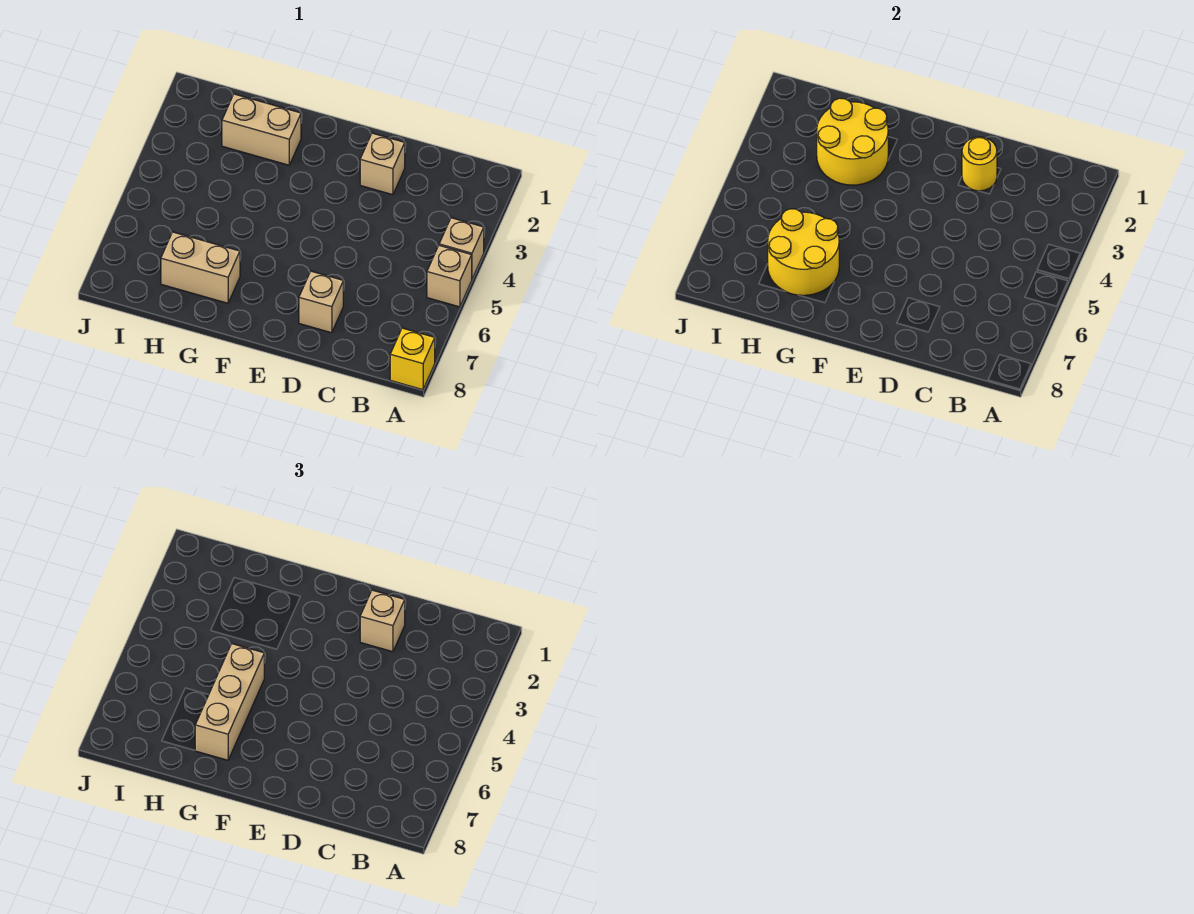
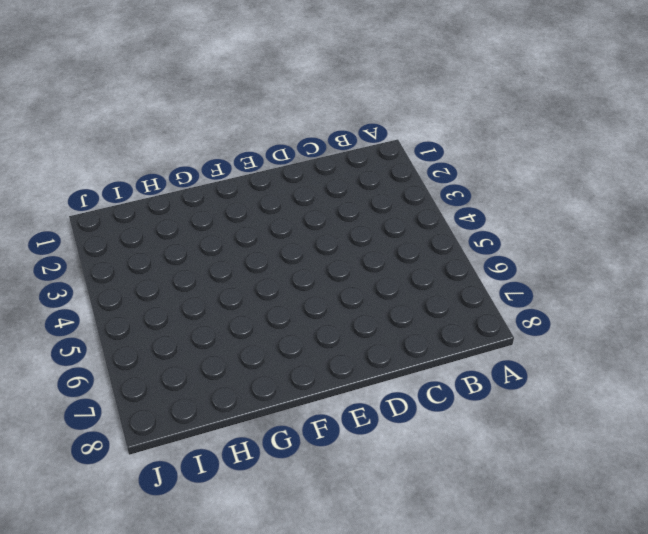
none -> tan 1x1 brick [439,218,484,279]
none -> tan 1x1 brick [427,245,472,307]
none -> yellow 1x1 brick [390,328,435,390]

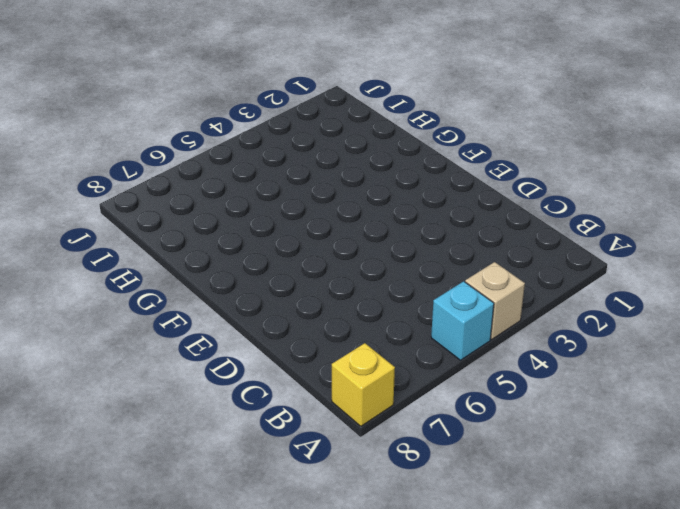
cyan 1x1 brick [431,281,494,360] -> tan 1x1 brick [427,245,472,307]
none -> tan 1x1 brick [360,133,405,195]
none -> tan 1x1 brick [299,271,343,333]
none -> tan 1x2 brick [222,94,301,165]

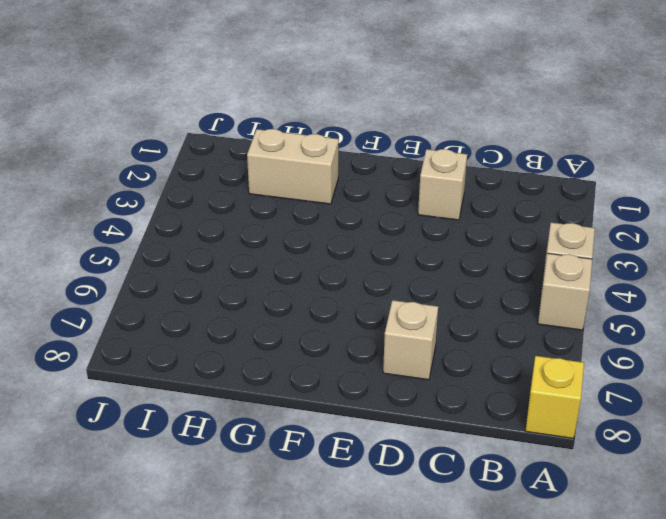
none -> tan 1x2 brick [161,232,240,303]
none -> yellow 1x1 round brick [962,137,997,191]
none -> yellow 2x2 round brick [817,98,888,185]

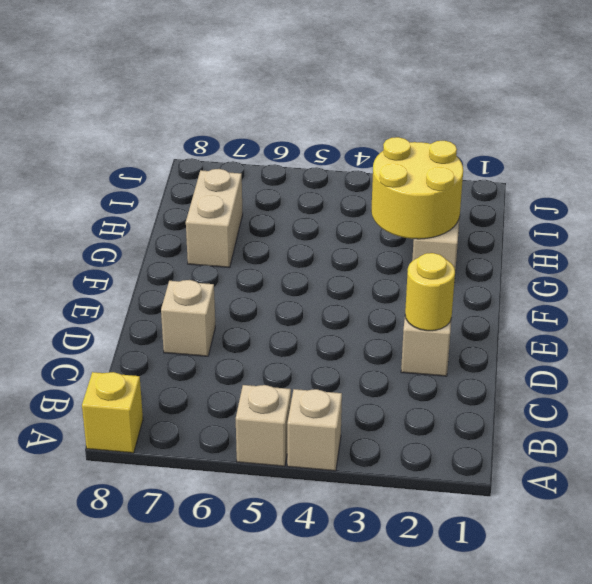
none -> yellow 2x2 round brick [768,209,839,295]
none -> tan 1x1 brick [360,590,405,652]
none -> tan 1x3 brick [195,644,264,760]

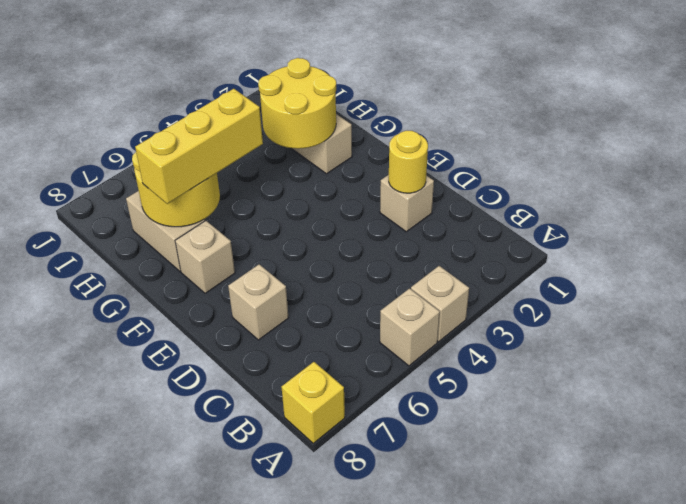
tan 1x1 brick [175,221,235,293] -> tan 1x1 brick moved to [360,590,405,652]
yellow 1x3 brick [135,89,263,204] -> tan 1x3 brick [195,644,264,760]

